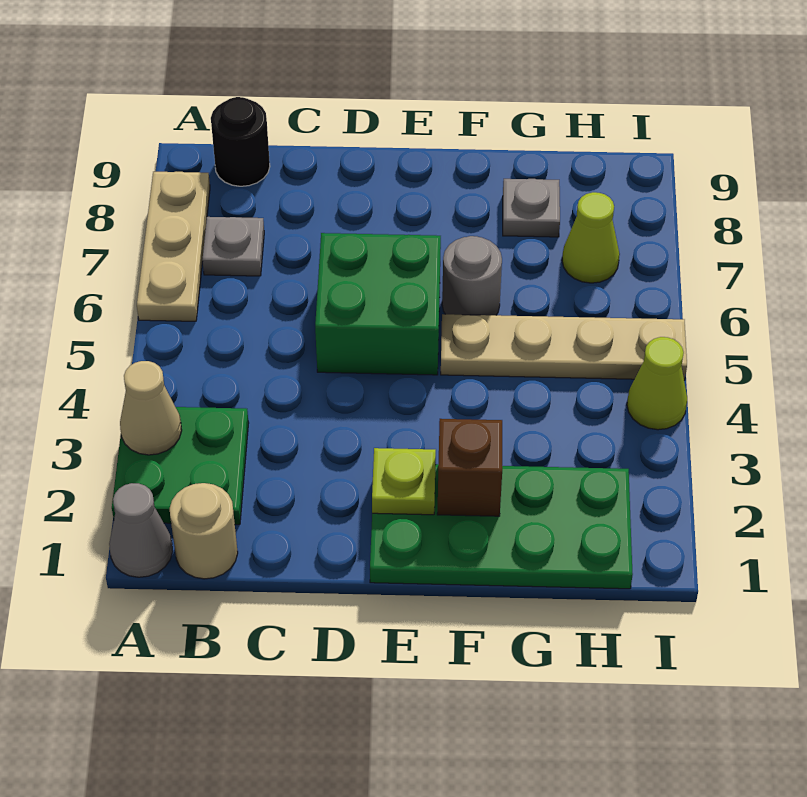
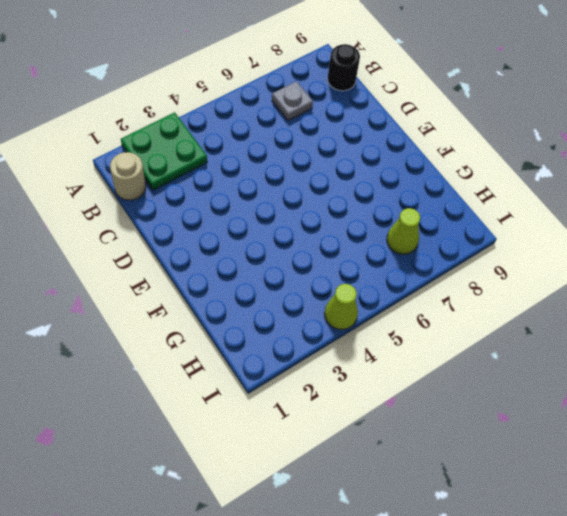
none -> grey 1x1 cone [109,483,173,577]
none -> tan 1x3 plate [137,172,210,321]
none -> green 2x2 brick [315,233,441,375]

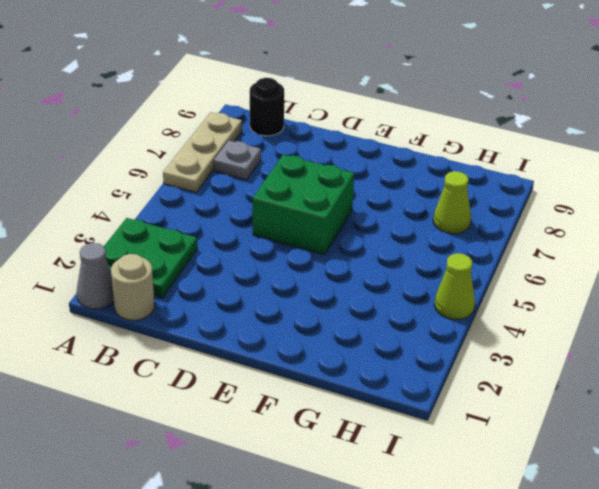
none -> green 2x4 plate [370,464,633,589]
none -> tan 1x4 plate [441,314,687,380]
none -> grey 1x1 round brick [442,236,502,315]

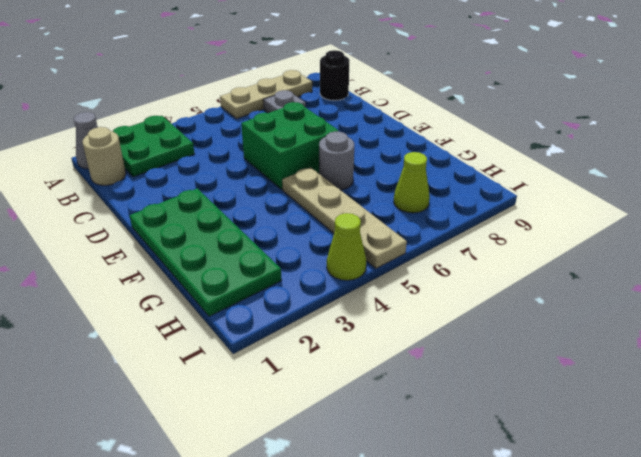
none -> grey 1x1 plate [503,179,560,237]
none -> tan 1x1 cone [120,361,182,455]
none -> lime 1x1 plate [372,448,436,515]

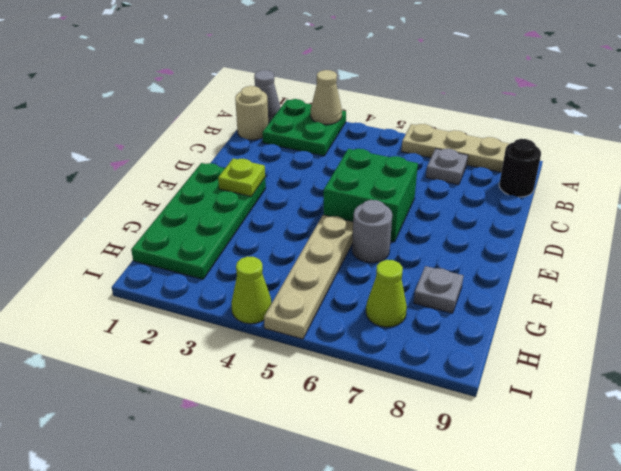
none -> brown 1x1 brick [437,419,502,516]

